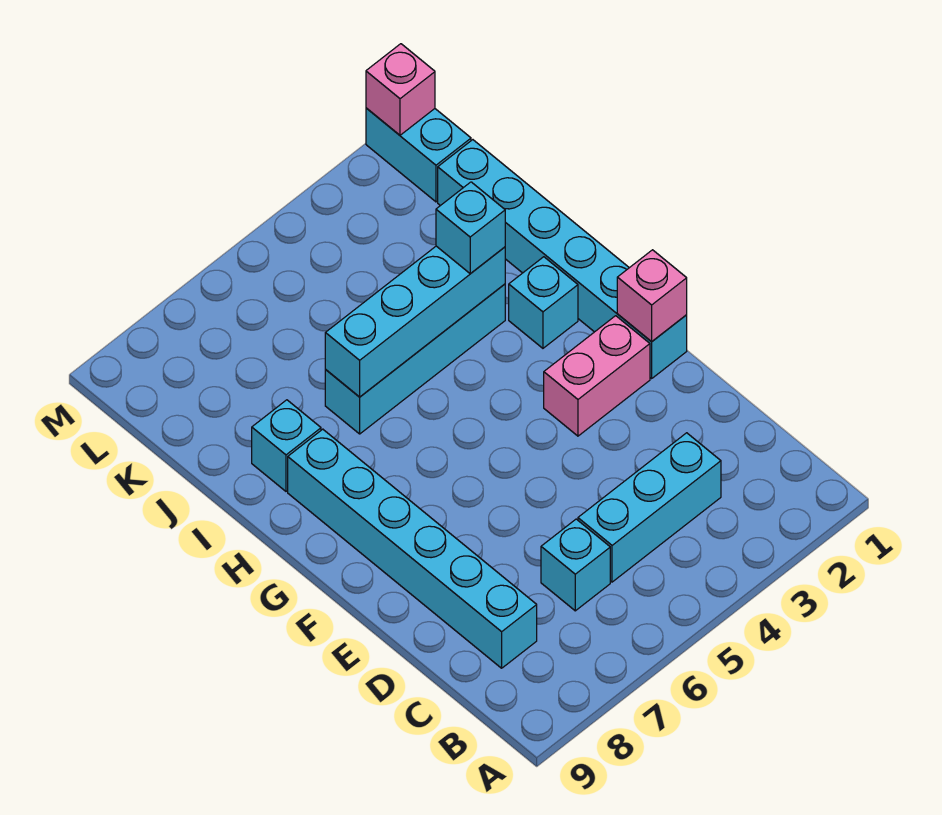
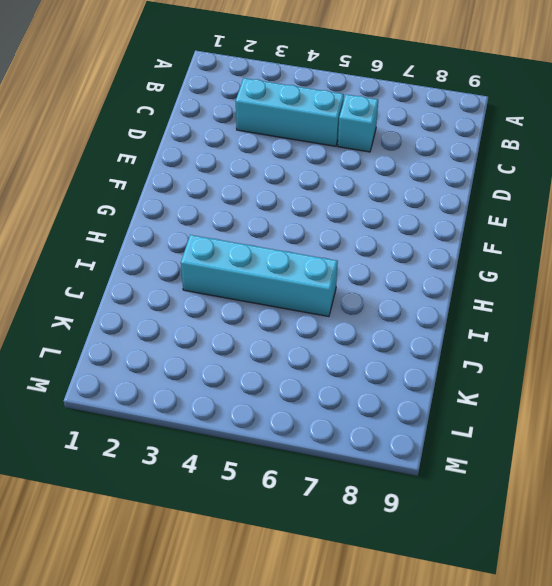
none -> cyan 1x6 brick [288,429,537,668]
none -> cyan 1x6 brick [438,140,687,378]
none -> pink 1x2 brick [544,316,650,436]

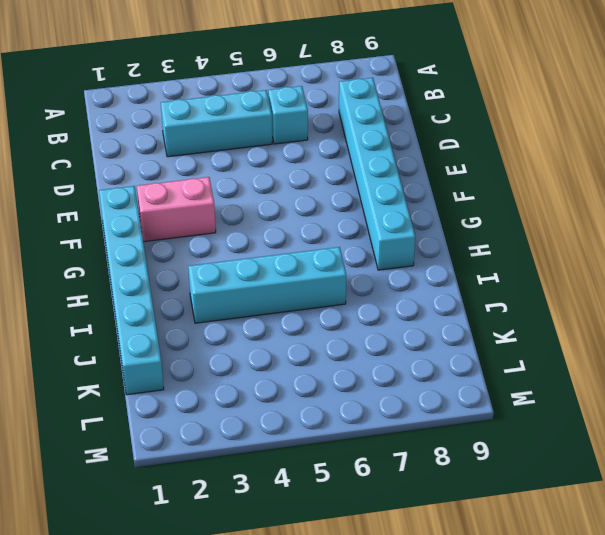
none -> cyan 1x1 brick [509,257,578,348]
none -> cyan 1x1 brick [252,400,321,491]
none -> cyan 1x2 brick [366,108,471,202]

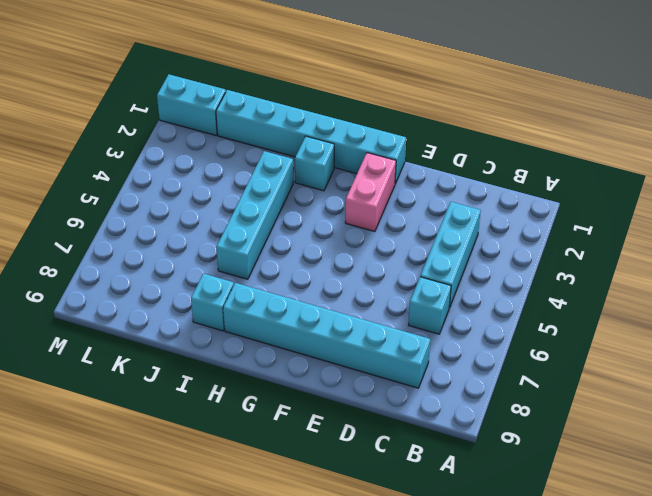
none -> pink 1x1 brick [617,250,687,342]
none -> cyan 1x4 brick [325,246,505,397]
none -> pink 1x1 brick [366,44,435,135]

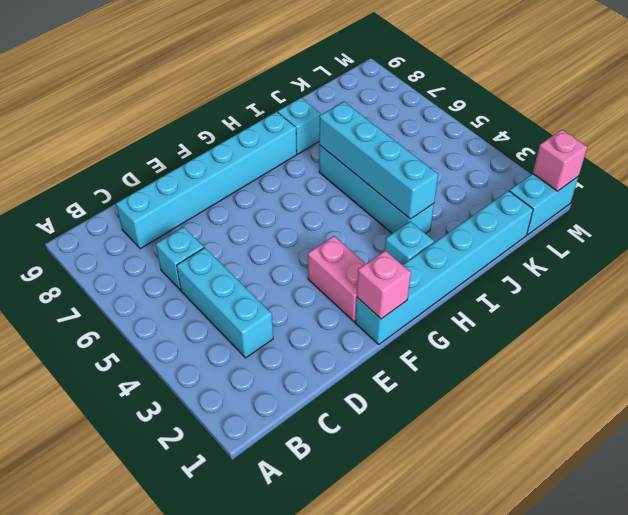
none -> cyan 1x1 brick [436,182,505,274]

